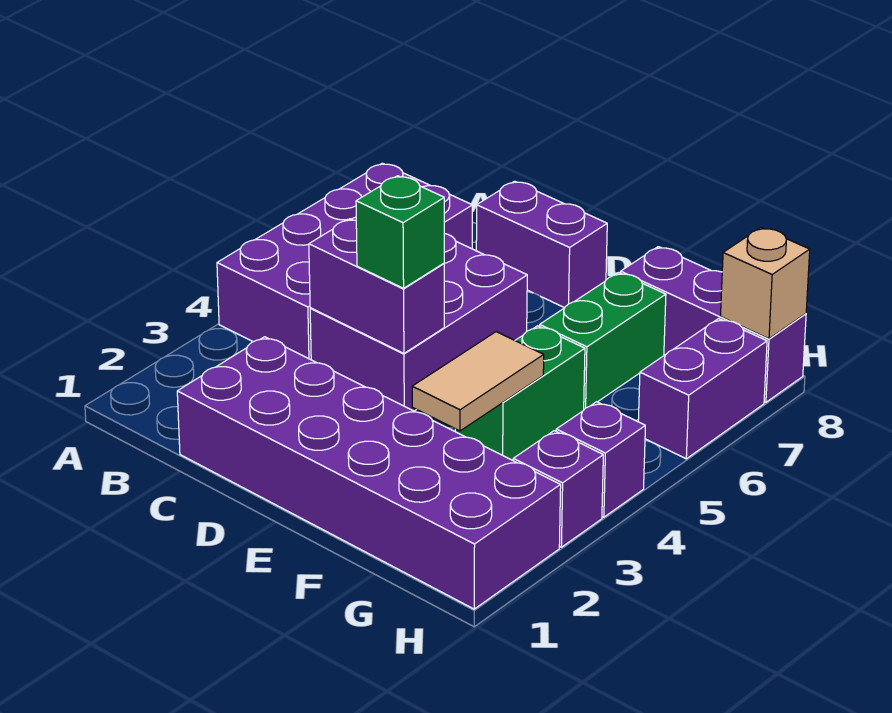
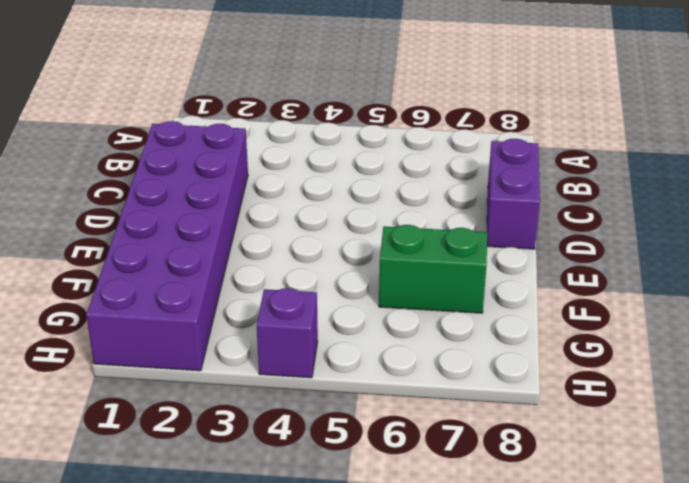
none -> purple 2x4 brick [217,163,472,360]
none -> purple 2x3 brick [310,234,527,411]
none -> green 1x2 brick [455,326,585,460]

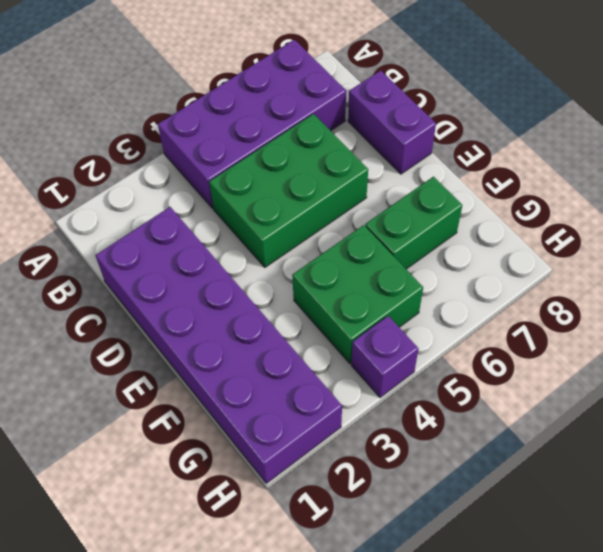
green 2x3 brick [209,114,368,267] -> purple 2x3 brick [310,234,527,411]
green 2x2 brick [292,225,423,363] -> green 1x2 brick [455,326,585,460]
none -> purple 1x3 brick [621,247,806,402]
none -> purple 1x1 brick [513,431,603,547]
none -> purple 1x2 brick [638,319,767,459]

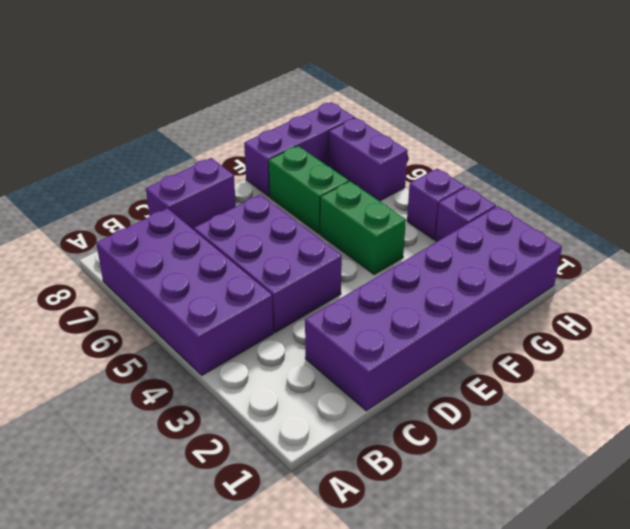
none -> purple 1x2 brick [309,219,444,353]
none -> tan 1x2 tile [412,332,544,431]
none -> tan 1x1 brick [721,228,810,339]

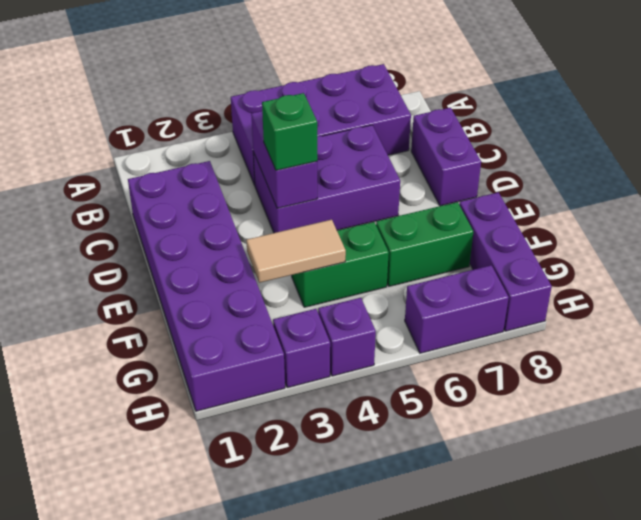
none -> tan 1x1 brick [721,228,810,339]

